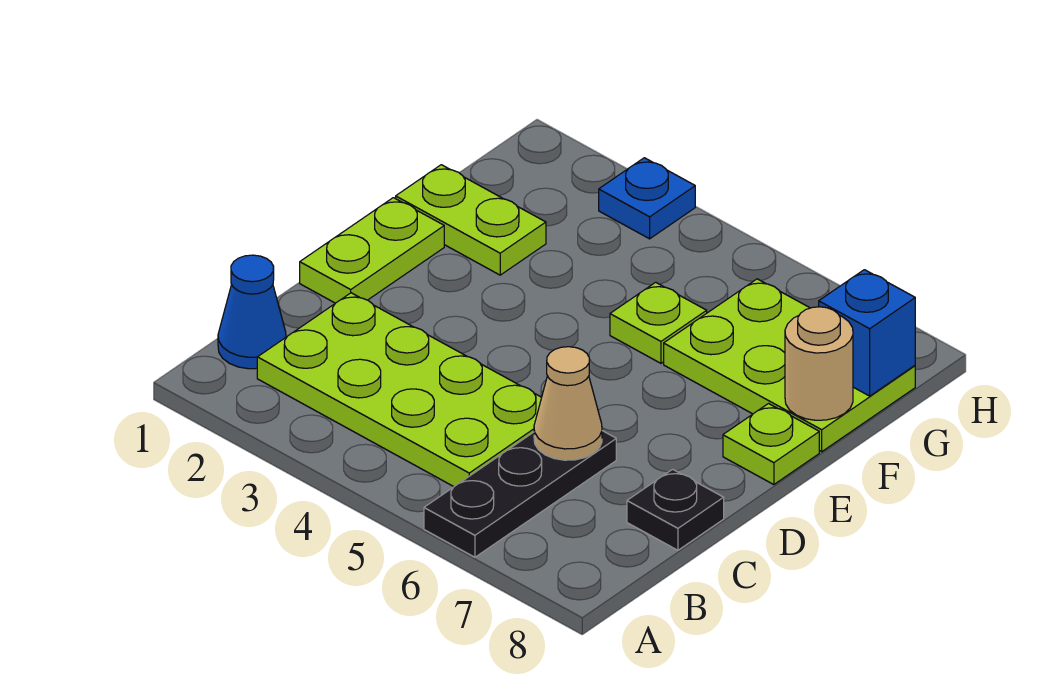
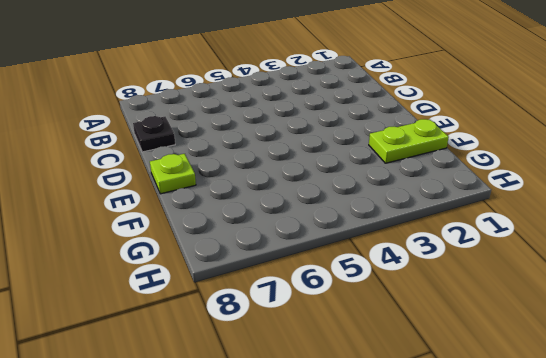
none -> black 1x3 plate [424,431,616,557]
none -> blue 1x1 cone [218,255,286,369]
none -> lime 2x4 plate [257,293,542,487]

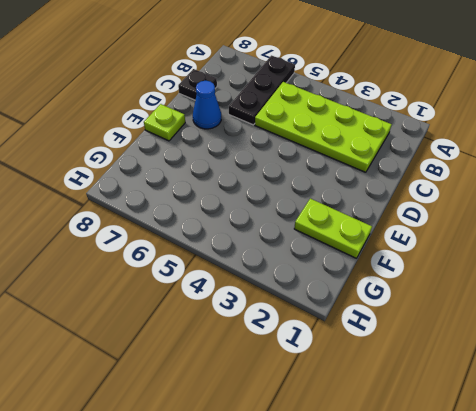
blue 1x1 cone [193,81,221,129] -> blue 1x1 cone moved to [218,255,286,369]
none -> lime 1x2 plate [300,198,444,303]
none -> lime 1x1 plate [610,282,707,363]
none -> lime 2x3 plate [664,279,915,452]

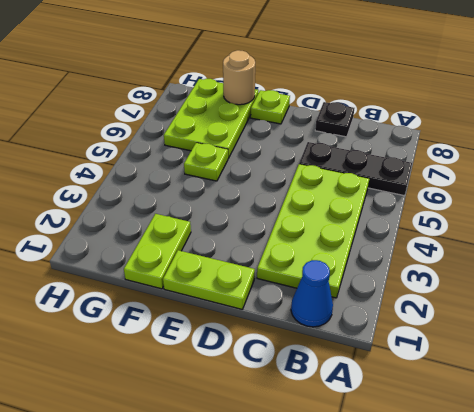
none -> blue 1x1 plate [599,158,695,239]
none -> tan 1x1 cone [534,347,602,460]
none -> blue 1x1 brick [819,270,915,396]

